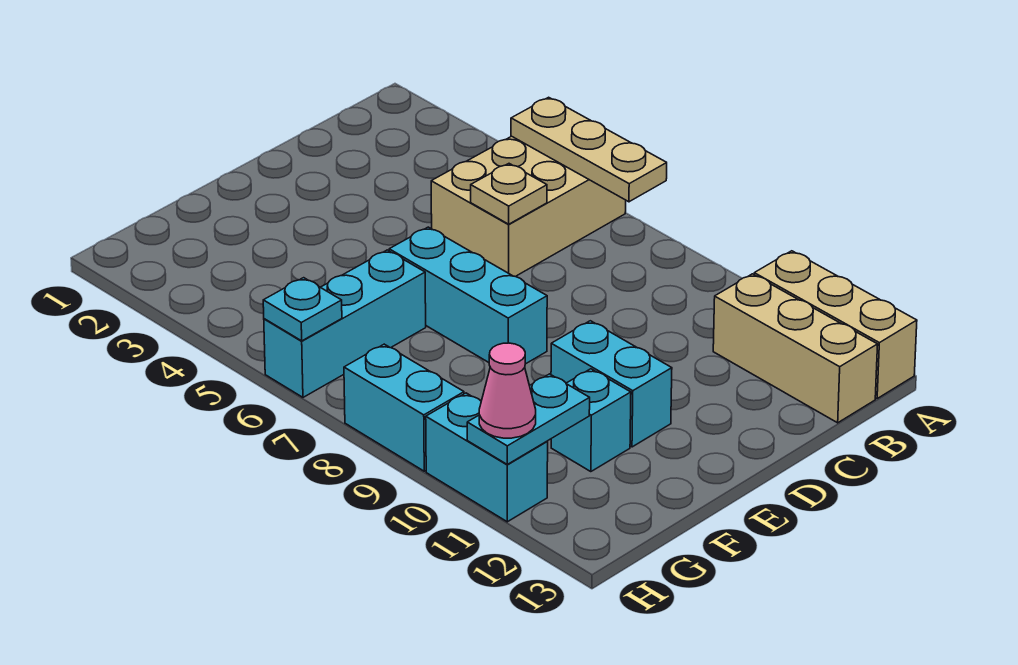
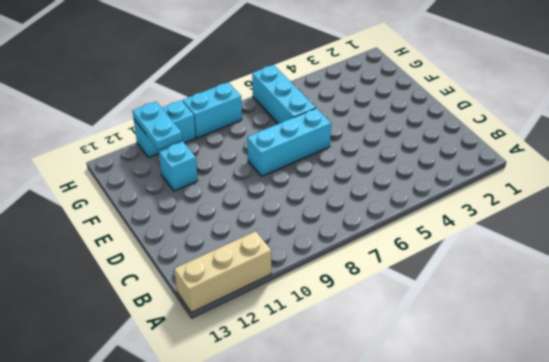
none -> tan 2x3 brick [431,136,626,277]
none -> tan 1x3 brick [713,274,878,423]
none -> cyan 1x2 brick [551,321,672,447]

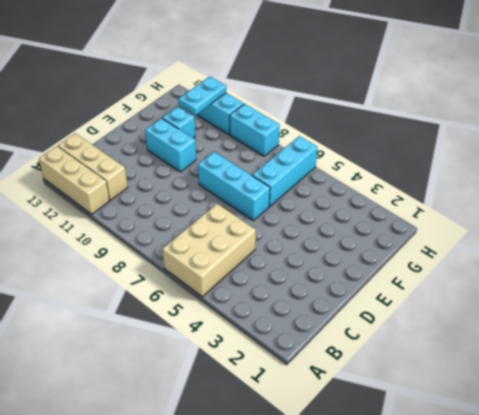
none -> tan 1x3 plate [511,97,667,202]
none -> tan 1x1 plate [471,164,547,224]
none -> cyan 1x1 plate [263,278,342,341]

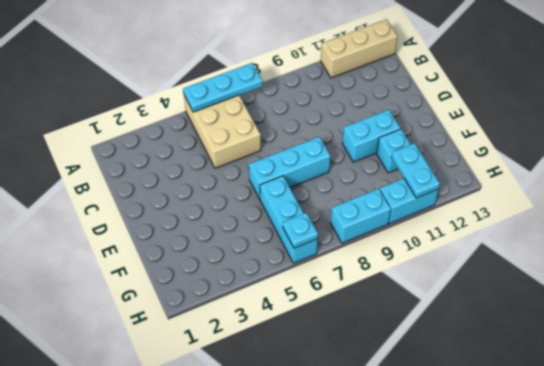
cyan 1x3 plate [183,63,263,112] -> tan 1x3 plate [511,97,667,202]
none -> tan 1x3 brick [713,274,878,423]
none -> tan 1x1 plate [471,164,547,224]
none -> pink 1x1 cone [479,343,536,438]

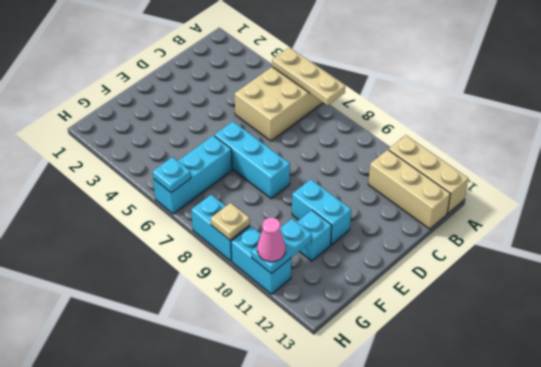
tan 1x1 plate [211,203,250,240] -> tan 1x1 plate moved to [471,164,547,224]

